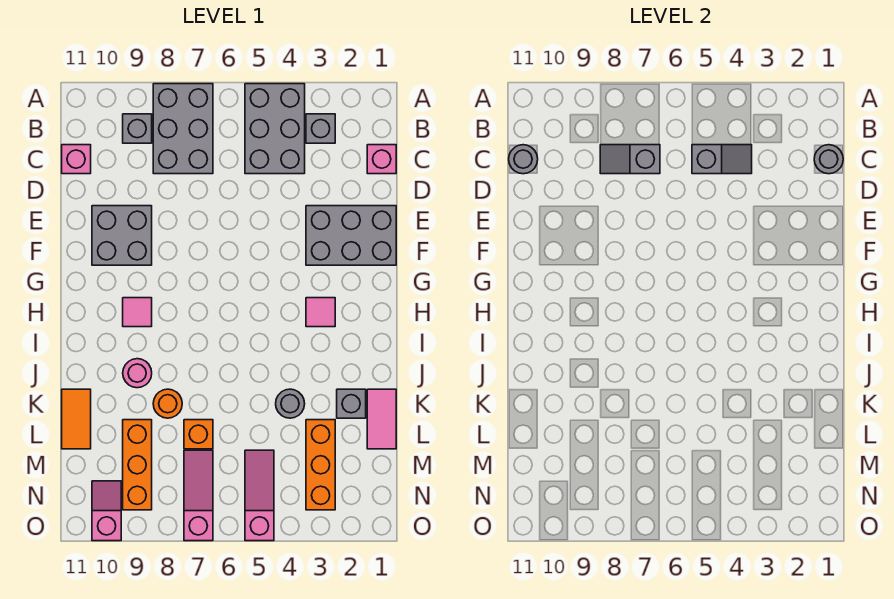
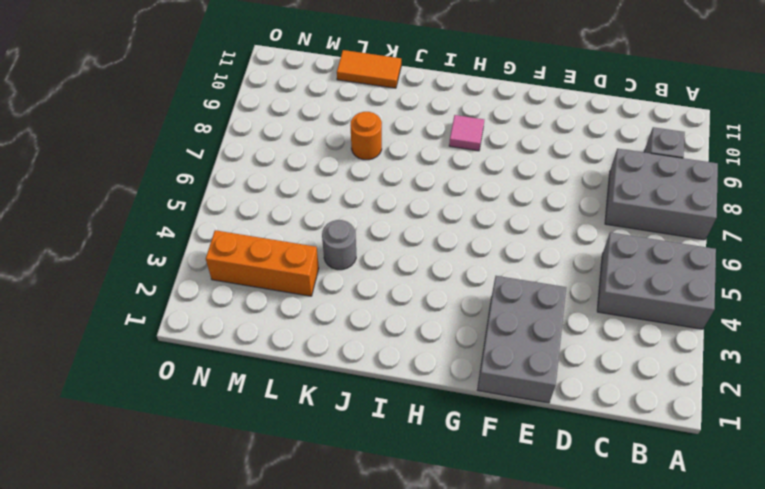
none -> grey 1x1 brick [306,114,335,143]
none -> pink 1x1 brick [367,145,396,174]
none -> pink 1x1 brick [62,145,91,174]

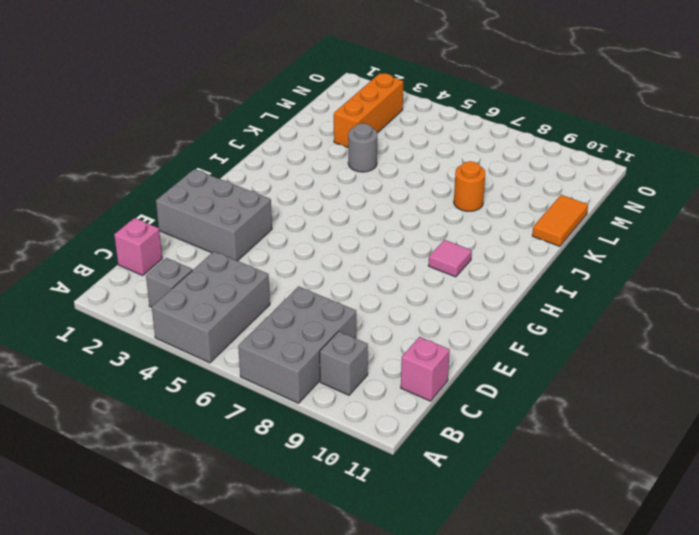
none -> grey 2x2 brick [92,206,152,265]
none -> pink 1x1 tile [306,298,335,327]
none -> pink 1x1 round brick [123,359,152,388]

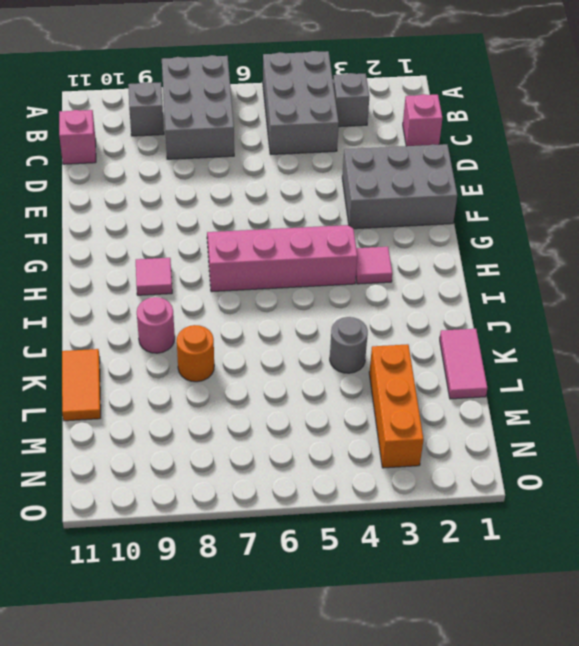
pink 2x4 slope [207,225,357,292] -> none
none -> grey 2x2 brick [92,206,152,265]
none -> grey 1x1 brick [337,389,366,418]
none -> orange 1x1 brick [184,420,213,449]

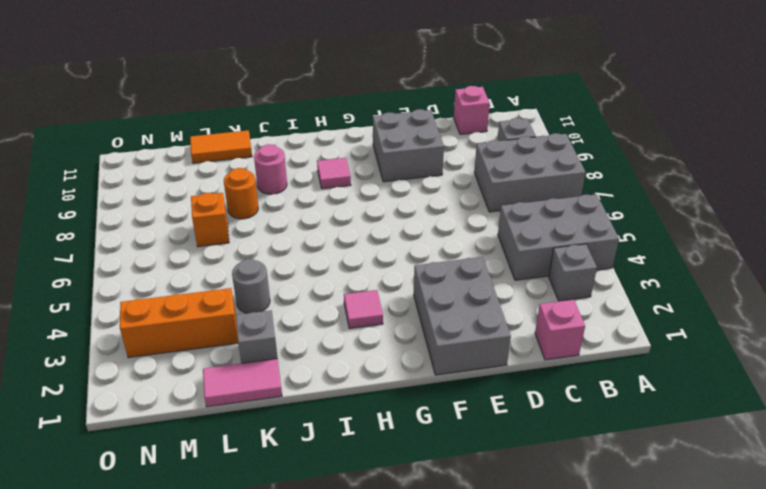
none -> orange 1x3 brick [123,420,152,510]
none -> pink 1x3 slope [245,450,274,541]
none -> pink 1x3 slope [184,450,213,541]

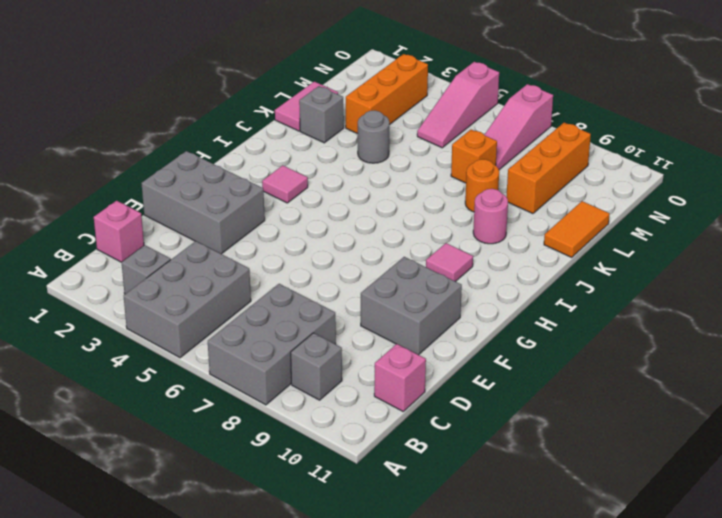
none -> pink 1x2 slope [92,481,121,541]
none -> grey 1x1 round brick [814,145,843,174]
none -> grey 1x2 slope [692,145,752,174]

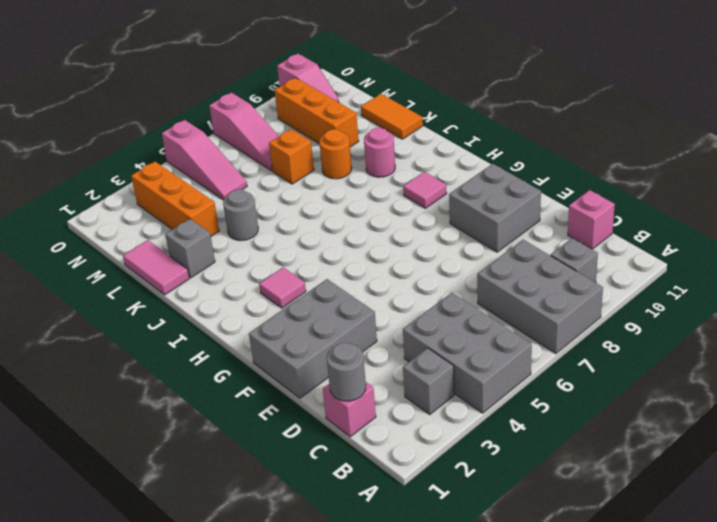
none -> grey 1x2 slope [692,145,752,174]
none -> grey 1x2 slope [600,145,660,174]
none -> grey 1x1 round brick [509,145,538,174]

